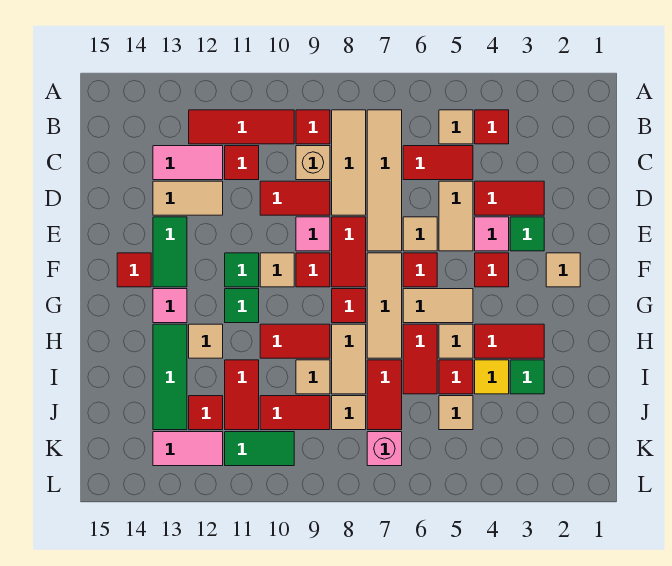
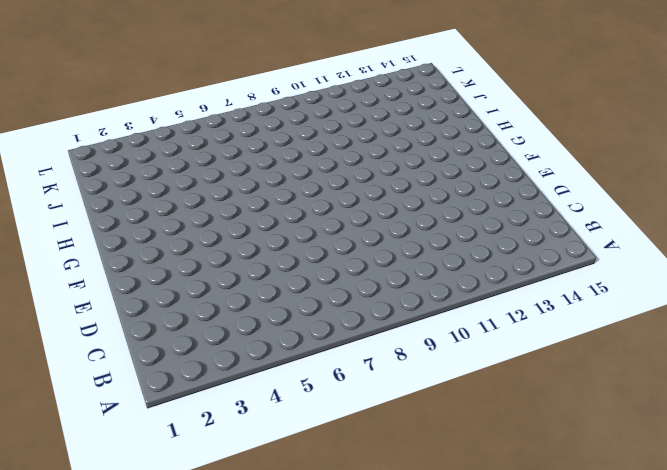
none -> red 1x1 tile [475,110,509,144]
none -> tan 1x1 tile [439,110,473,144]
none -> tan 1x4 tile [367,110,402,251]
none -> tan 1x3 tile [332,110,366,215]

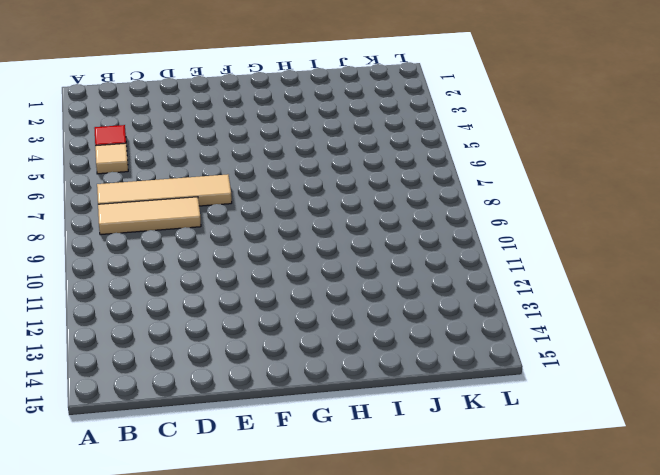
none -> red 1x1 tile [296,110,330,144]
none -> red 1x3 tile [189,110,294,144]
none -> red 1x2 tile [403,146,473,180]
none -> tan 1x1 brick [296,146,330,180]

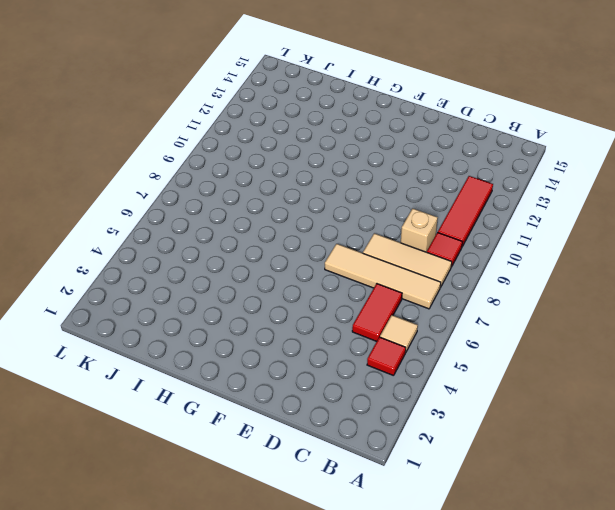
none -> red 1x1 tile [225,146,259,180]
none -> pink 1x2 tile [153,146,223,180]
none -> red 1x2 tile [475,181,544,215]
none -> tan 1x2 tile [439,181,473,251]

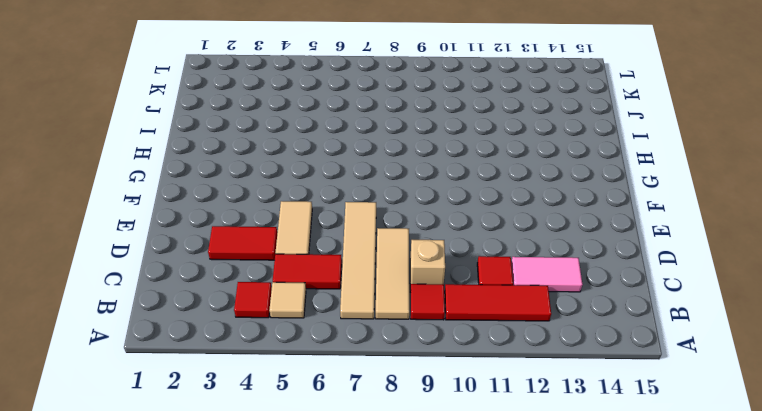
none -> red 1x2 tile [260,181,330,215]
none -> tan 1x2 tile [153,181,223,215]
none -> green 1x1 tile [510,217,544,251]
none -> pink 1x1 tile [475,217,509,251]

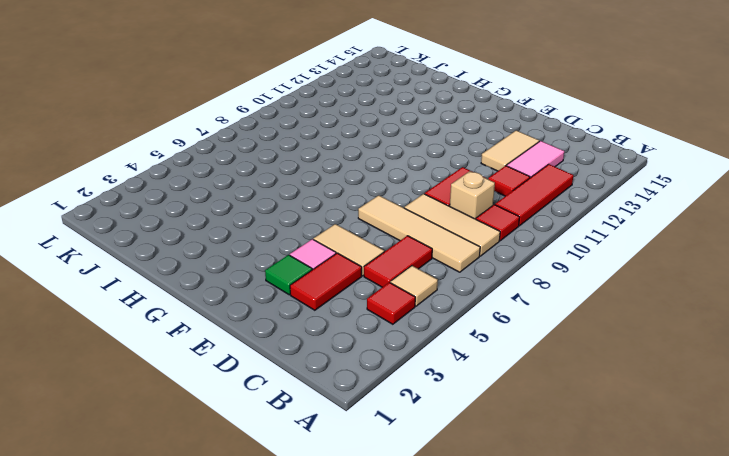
none -> tan 1x1 tile [403,217,437,251]
none -> red 1x2 tile [332,217,366,287]
none -> pink 1x1 tile [296,217,330,251]
none -> green 1x2 tile [153,217,187,287]

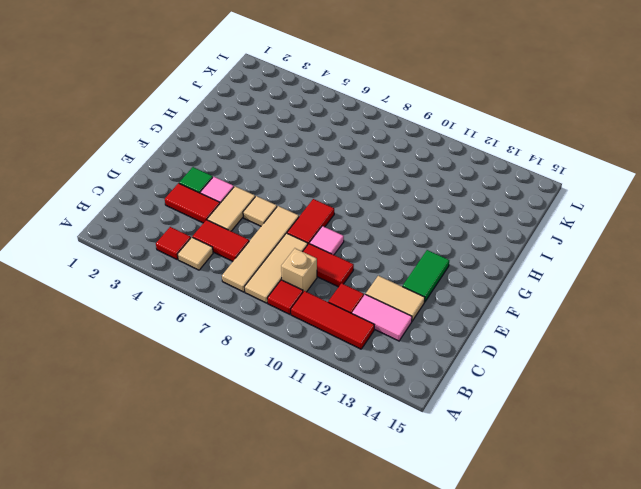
none -> tan 1x1 tile [546,253,580,287]
none -> red 1x1 tile [475,253,509,287]
none -> red 1x1 tile [403,253,437,287]
none -> tan 1x3 tile [367,253,402,358]

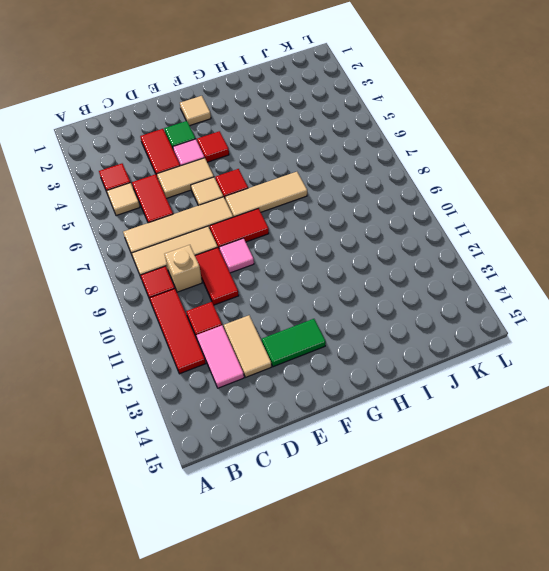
none -> red 1x1 tile [296,253,330,287]
none -> tan 1x1 tile [260,253,294,287]
none -> green 1x1 tile [225,253,259,287]
none -> red 1x1 tile [117,253,151,287]

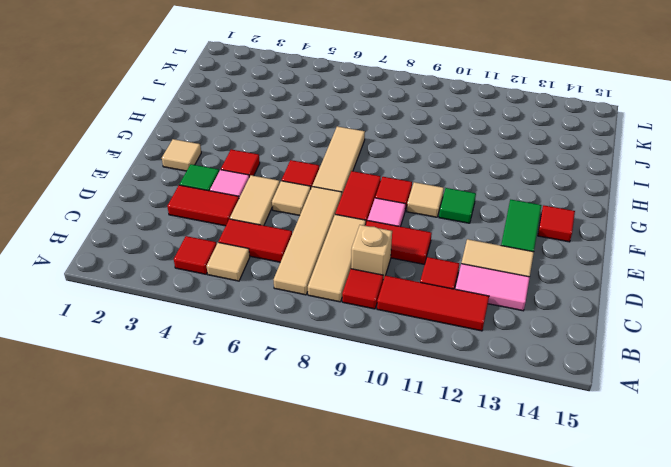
none -> tan 1x2 tile [403,289,473,323]
none -> red 1x1 tile [332,289,366,323]
none -> green 1x1 tile [225,289,259,323]
none -> pink 1x1 tile [153,289,187,323]

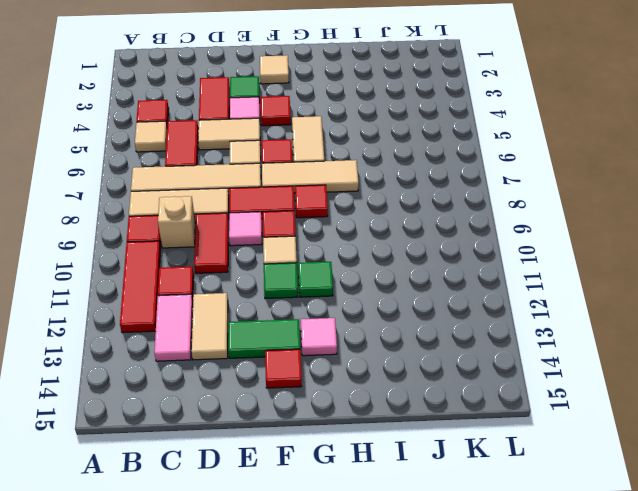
none -> red 1x2 tile [475,324,544,358]
none -> tan 1x1 tile [439,324,473,358]
none -> red 1x2 tile [403,324,437,394]
none -> tan 1x2 tile [332,324,366,394]

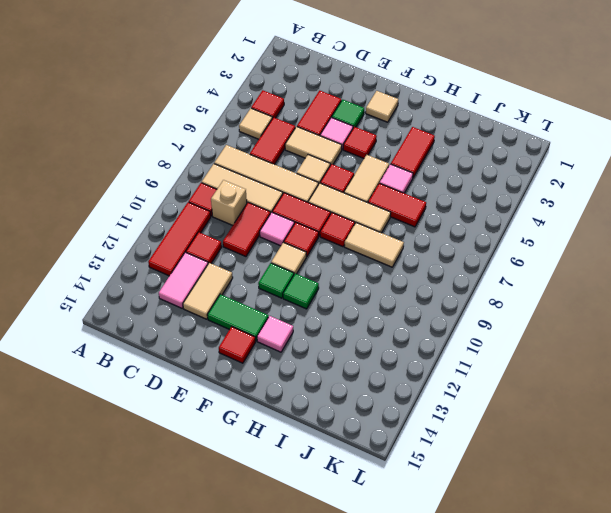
pink 1x1 tile [380,164,413,193] -> tan 1x1 tile [439,324,473,358]
none -> red 1x2 tile [260,324,330,358]
none -> tan 1x1 tile [189,324,223,358]
none -> green 1x3 tile [153,324,187,430]
none -> green 1x1 tile [510,360,544,394]

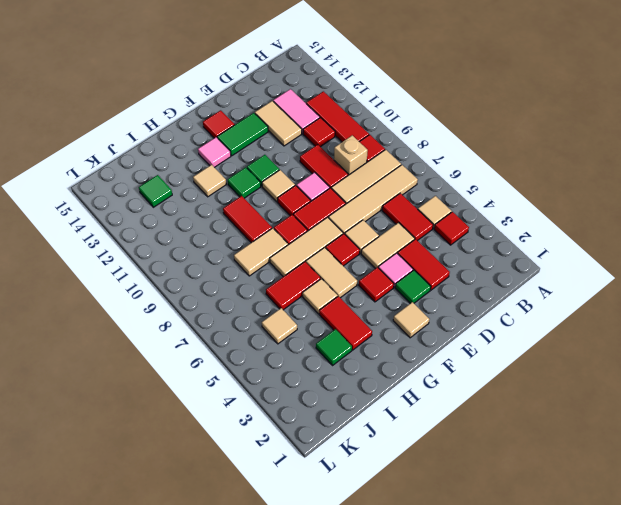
green 1x1 tile [139,175,172,207] -> green 1x3 tile [153,324,187,430]
none -> yellow 1x1 tile [475,360,509,394]
none -> red 1x1 tile [439,360,473,394]
none -> red 1x2 tile [367,360,402,430]
none -> tan 1x1 tile [296,360,330,394]

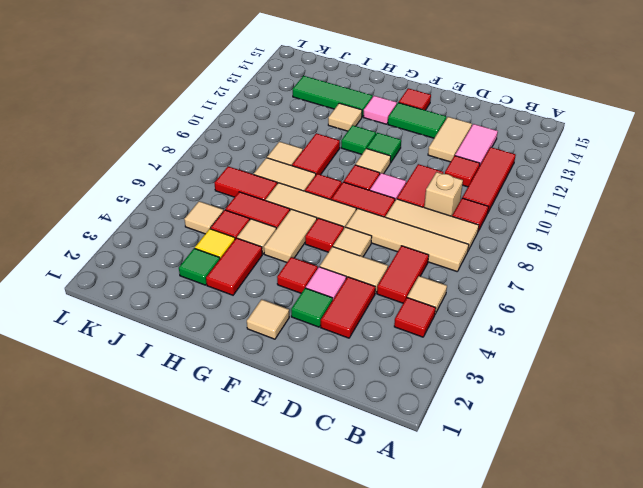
none -> red 1x2 tile [225,360,259,430]
none -> tan 1x1 tile [332,396,366,430]
none -> red 1x2 tile [260,396,330,430]
none -> red 1x1 tile [189,396,223,430]

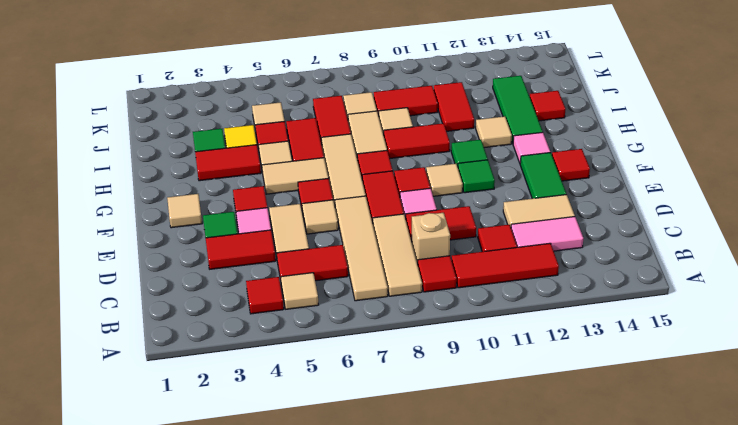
red 1x1 tile [530,91,565,121] -> red 1x1 tile moved to [189,396,223,430]
none -> pink 1x1 brick [367,432,402,466]
none -> green 1x2 tile [225,432,294,466]
none -> pink 1x2 tile [153,432,223,466]

